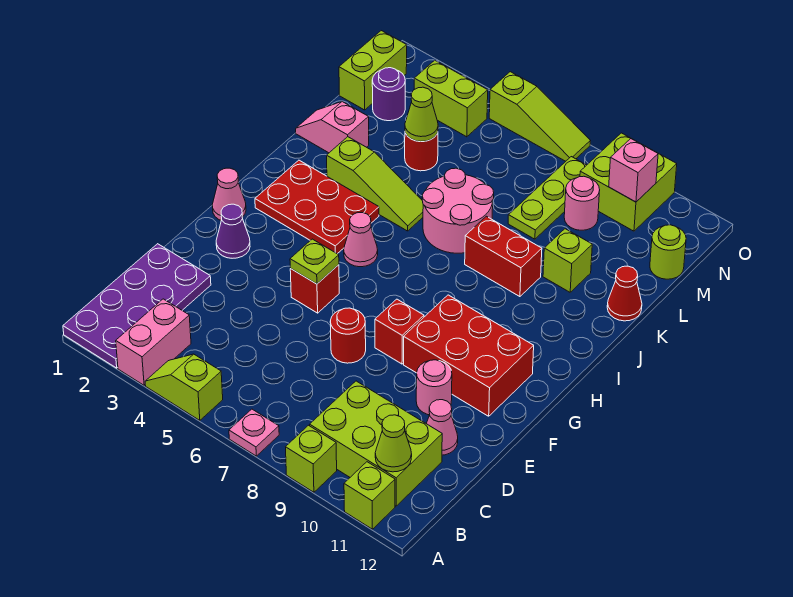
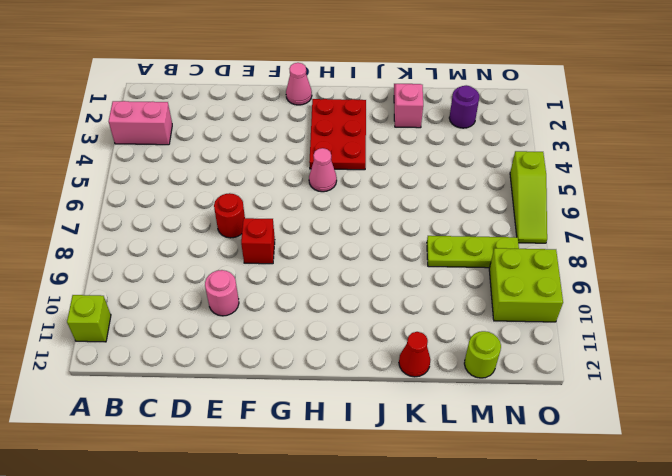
none -> purple 2x4 plate [63,244,211,368]
none -> lime 1x2 slope [145,354,223,420]
none -> pink 1x1 plate [229,409,279,456]
none -> lime 1x1 brick [286,425,337,492]

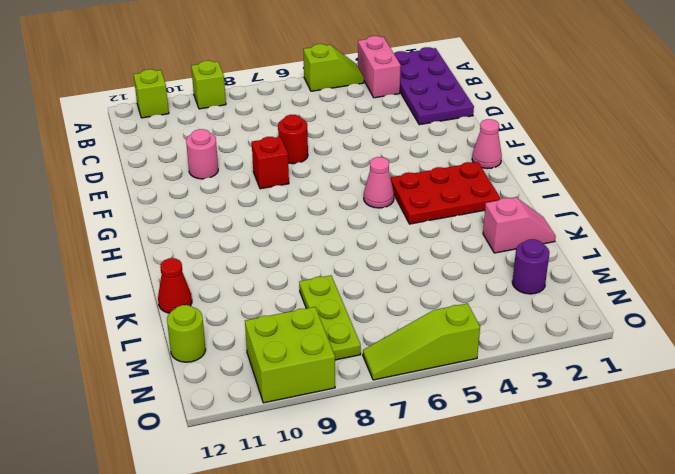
none -> pink 1x1 plate [229,409,279,456]
none -> lime 2x3 brick [310,381,442,506]
none -> pink 1x1 cone [426,400,458,455]
none -> purple 1x1 cone [216,204,250,258]

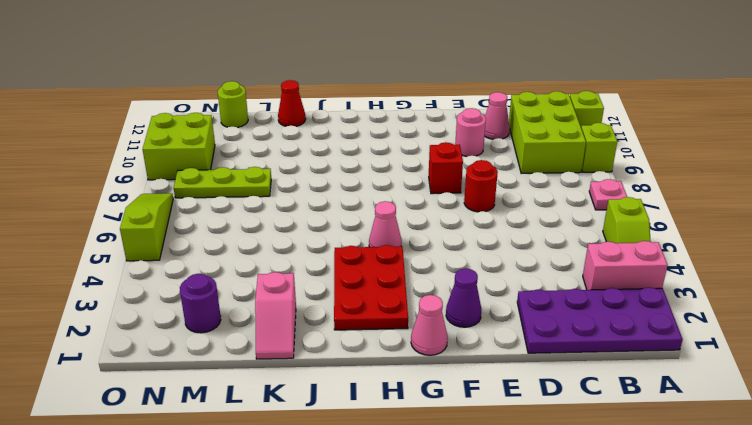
none -> red 1x1 brick [290,265,339,313]
none -> red 2x3 brick [404,295,534,416]
none -> lime 1x3 slope [327,137,423,231]
none -> pink 2x2 round brick [422,168,494,253]

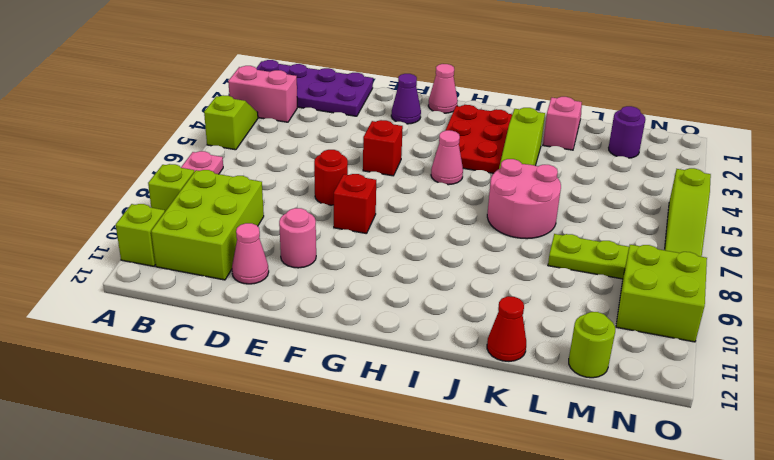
none -> red 2x3 brick [404,295,534,416]
none -> red 1x2 brick [465,216,542,297]
none -> lime 1x1 brick [543,229,592,292]
none -> red 1x1 round brick [405,133,438,171]

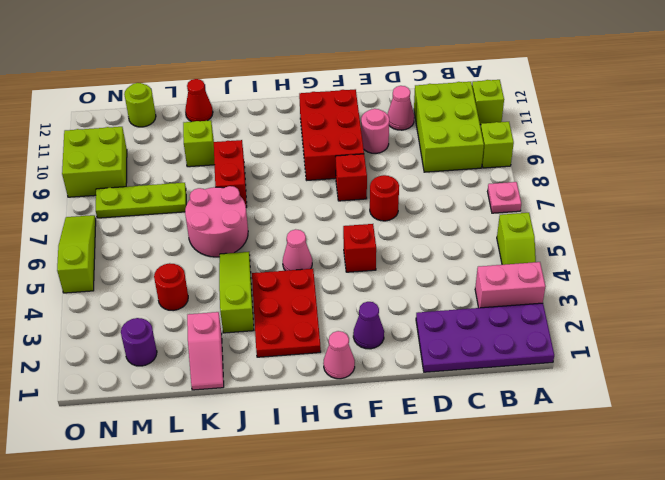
none -> lime 1x2 brick [339,31,407,110]
none -> pink 1x1 round brick [564,176,600,230]
none -> lime 1x2 brick [414,60,488,137]
none -> lime 1x1 cone [375,415,412,472]

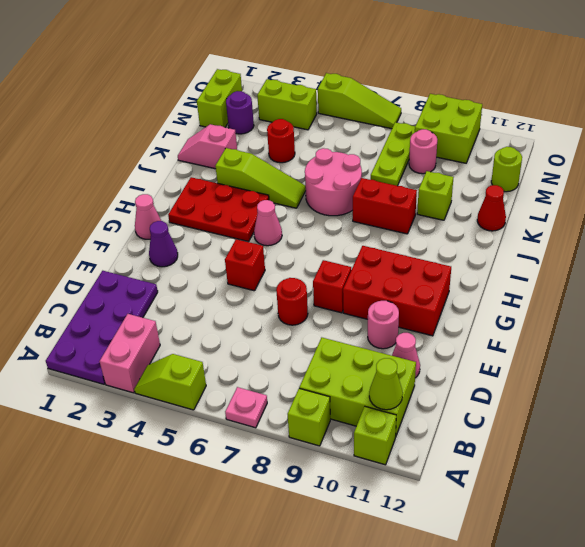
none -> lime 1x1 plate [290,239,339,284]
none -> lime 1x1 cone [405,87,438,142]
none -> pink 1x1 brick [609,139,658,202]

